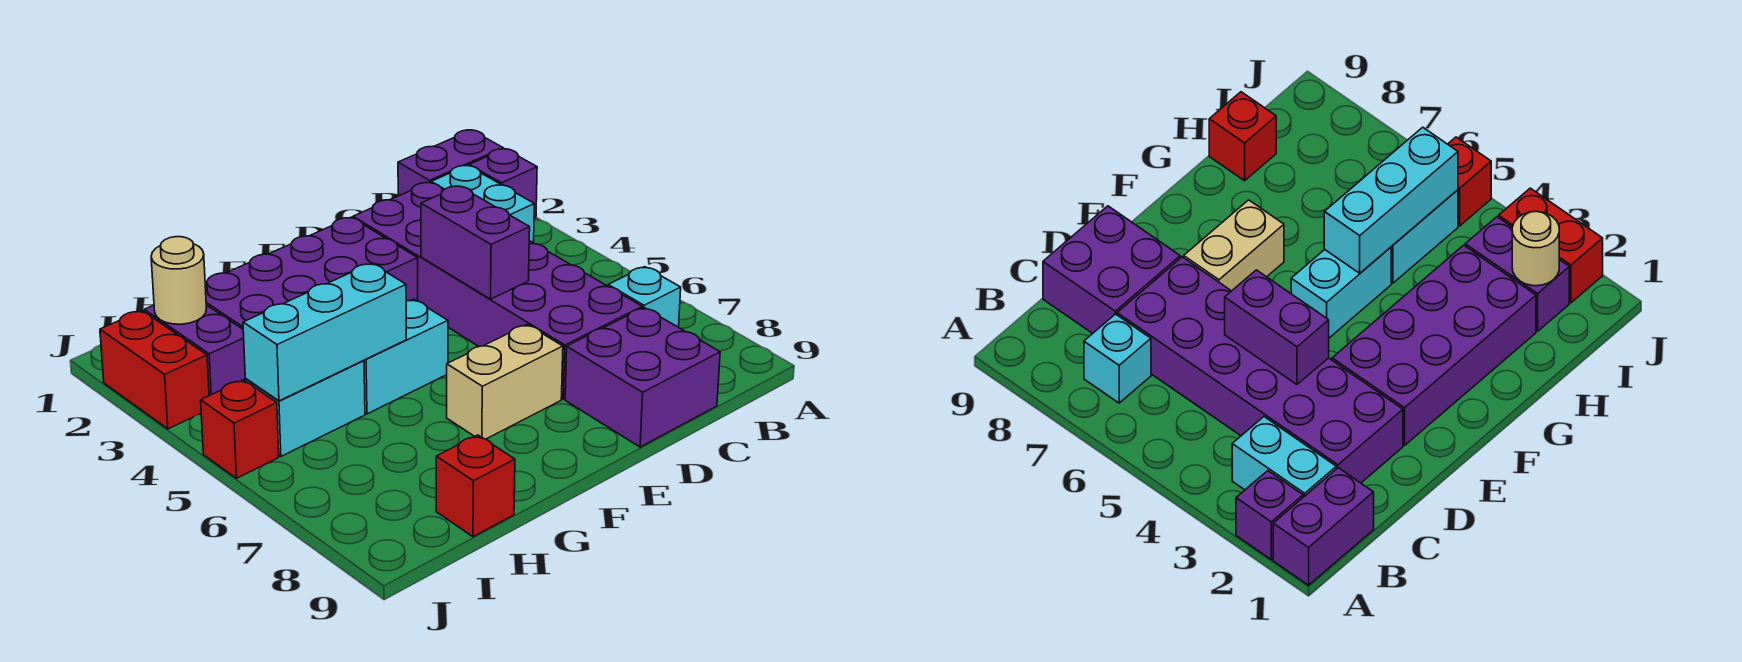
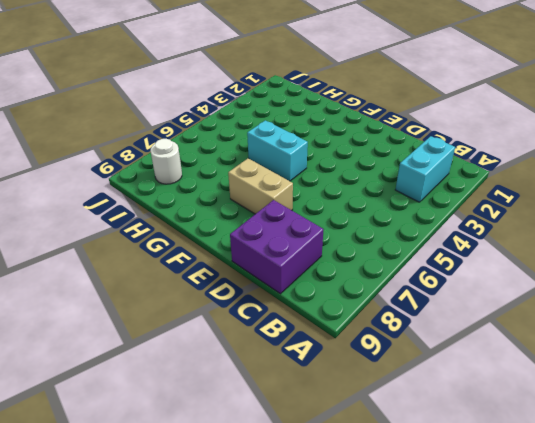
white 1x1 round brick [150,139,182,184] -> none
none -> purple 1x2 brick [398,130,503,196]
none -> purple 1x1 brick [469,149,537,219]
none -> cyan 1x1 brick [608,267,681,327]

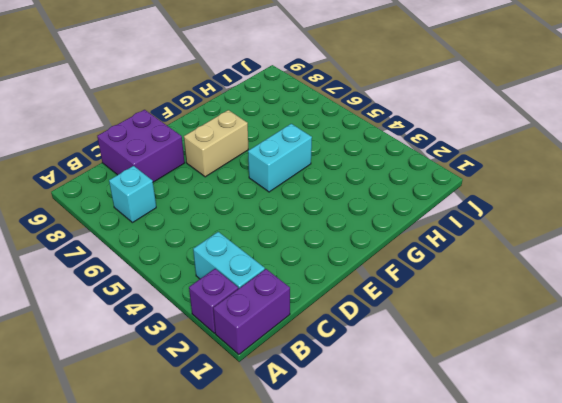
none -> purple 2x6 brick [353,182,642,399]
none -> purple 2x4 brick [205,217,418,329]
none -> cyan 1x2 brick [245,360,365,456]

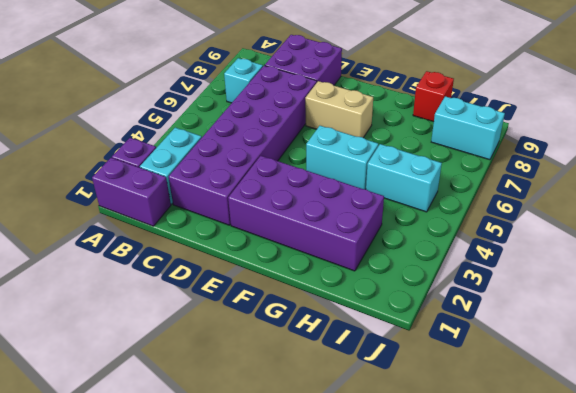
cyan 1x2 brick [431,96,505,160] -> none
none -> purple 1x2 brick [144,305,246,396]
none -> red 1x2 brick [100,311,209,429]
none -> red 1x1 brick [201,380,279,478]

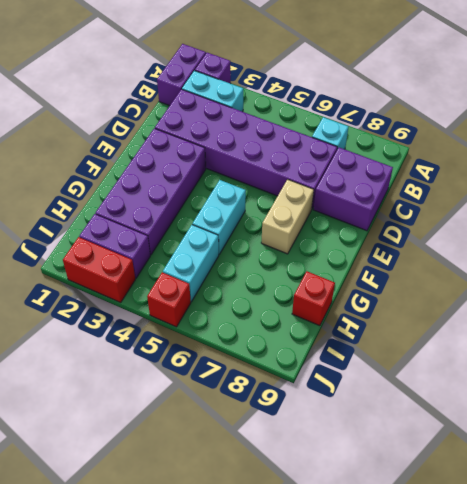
none -> purple 1x2 brick [421,186,530,299]
none -> cyan 1x3 brick [243,263,406,401]
none -> tan 1x1 round brick [151,237,207,324]

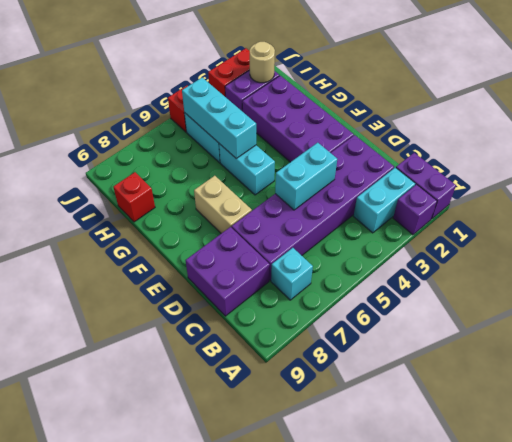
cyan 1x2 brick [275,143,337,210] -> purple 1x2 brick [421,186,530,299]

